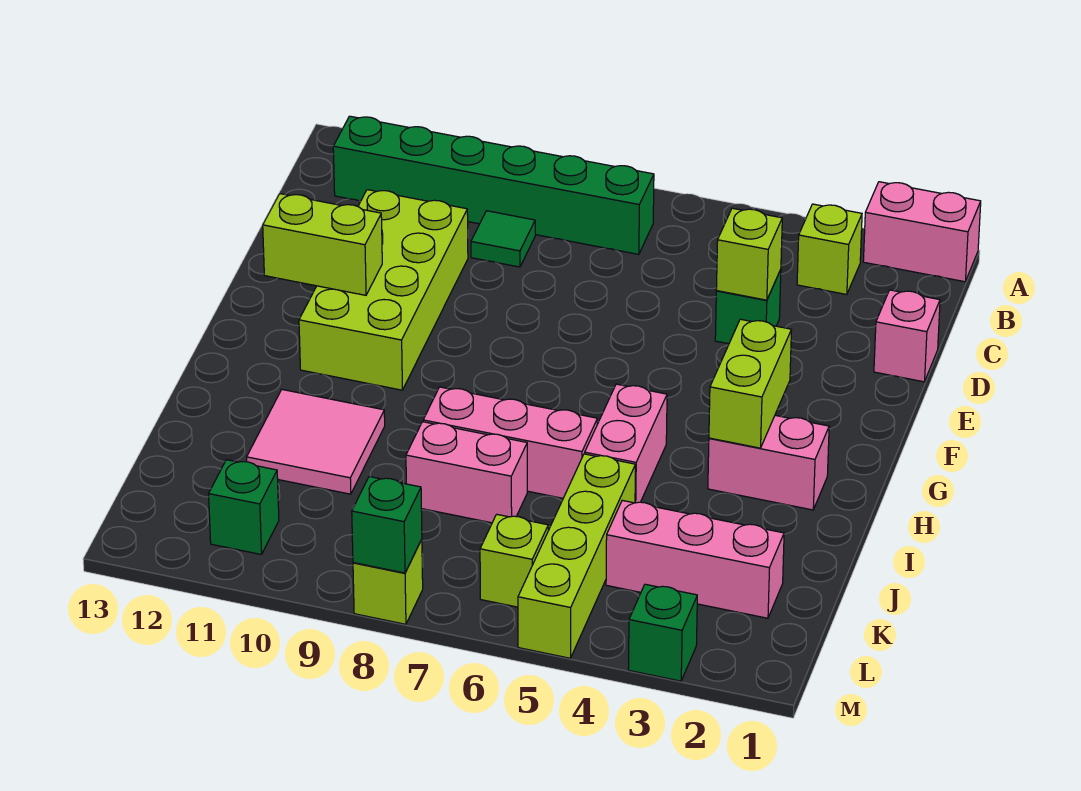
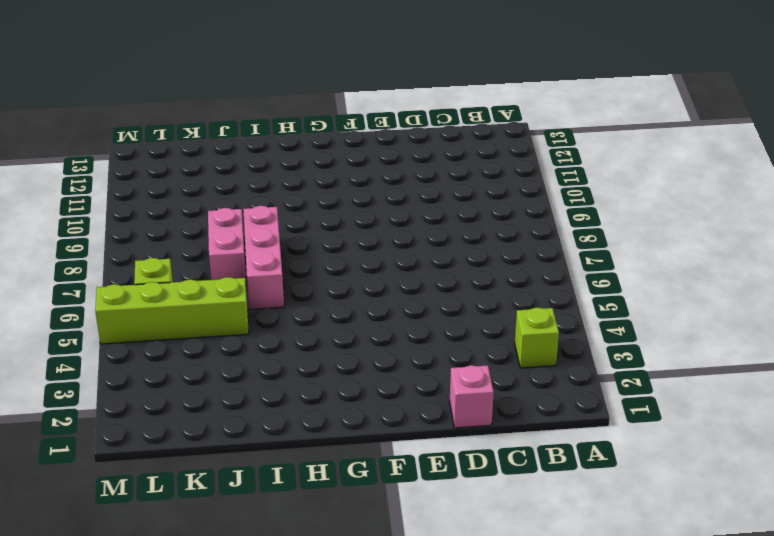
none -> pink 1x2 brick [863,182,981,282]
none -> green 1x6 brick [333,116,654,254]
none -> green 1x1 tile [471,211,535,267]

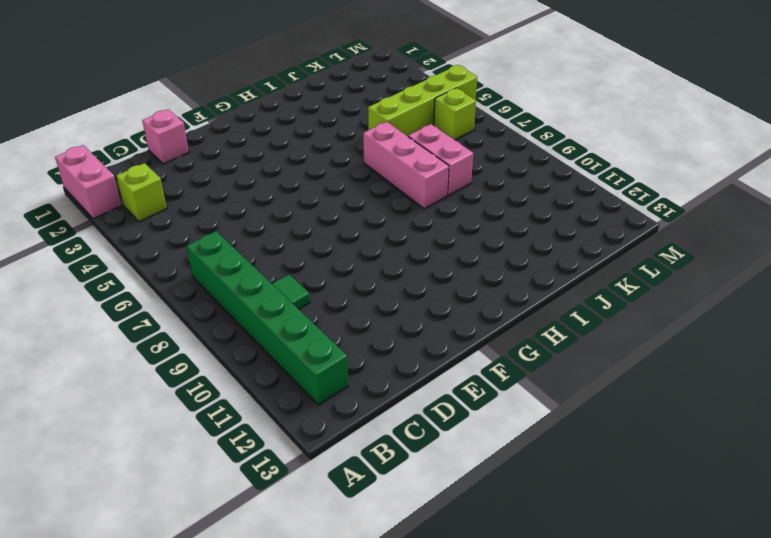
none -> green 1x1 brick [715,270,781,344]
none -> lime 2x4 brick [299,190,468,390]
none -> pink 1x2 brick [708,416,829,510]

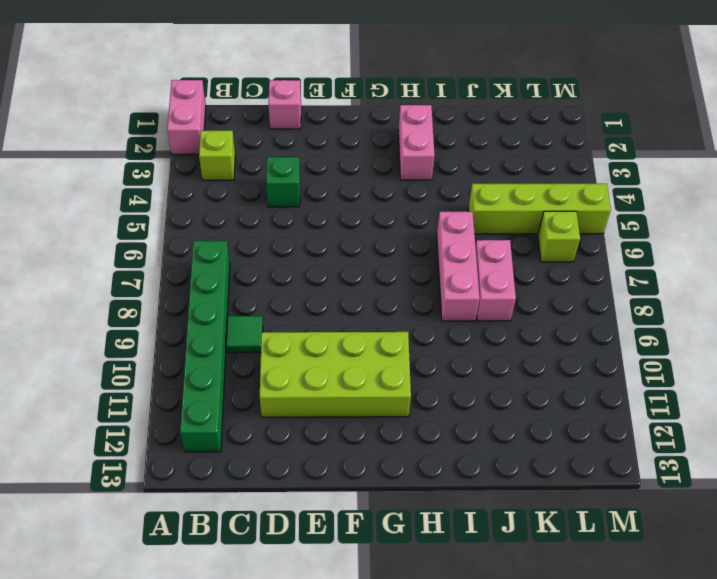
none -> pink 1x2 brick [585,384,667,503]
none -> pink 2x2 tile [247,390,385,494]
none -> pink 1x3 brick [606,500,784,618]

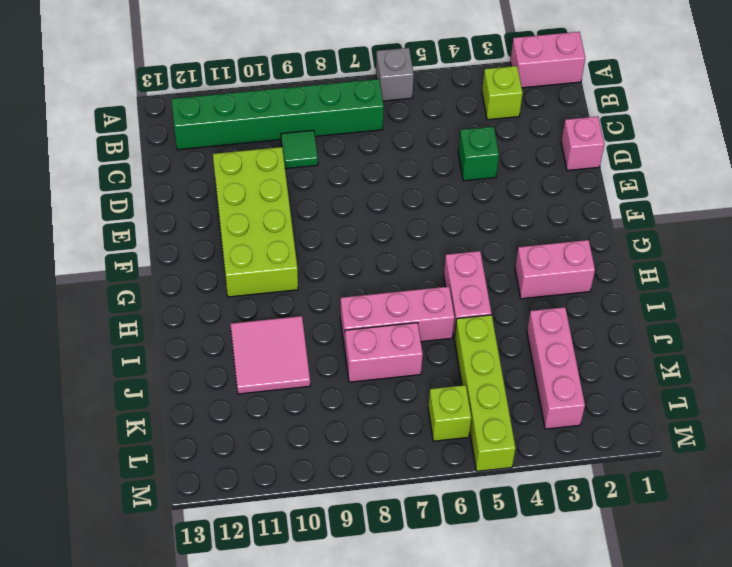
grey 1x1 brick [376,48,414,101] -> none
pink 1x3 brick [527,307,585,429] -> pink 1x3 brick turned to [606,500,784,618]
none -> green 1x1 brick [209,460,279,555]
none -> green 1x1 brick [628,584,697,681]
none -> lime 1x1 brick [353,539,423,624]

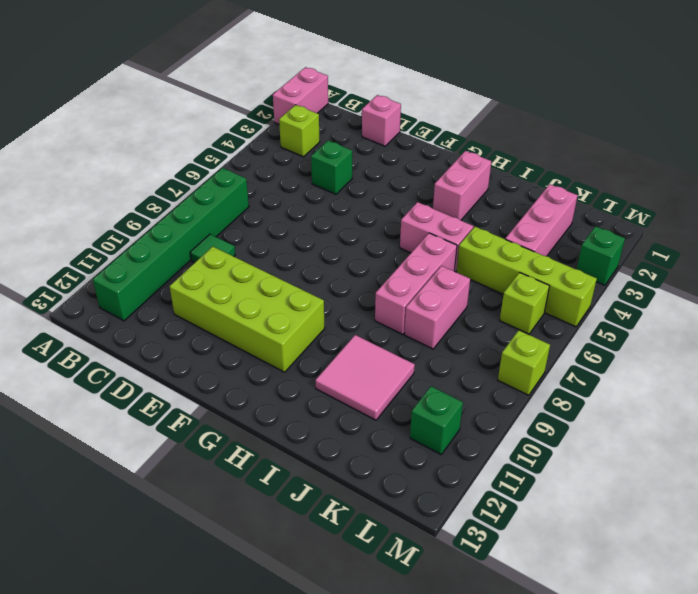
none -> lime 1x1 brick [716,208,782,300]
none -> lime 1x2 brick [263,194,382,295]
none -> lime 1x2 brick [709,319,791,448]

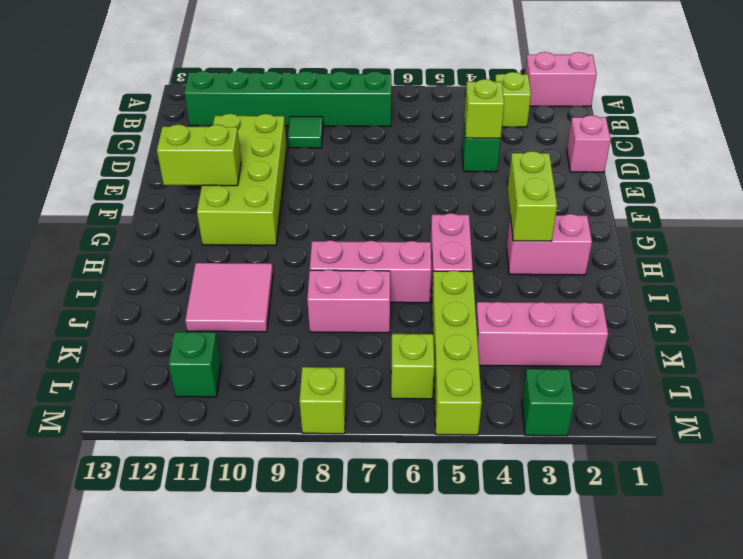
none -> green 1x1 brick [352,477,422,573]

